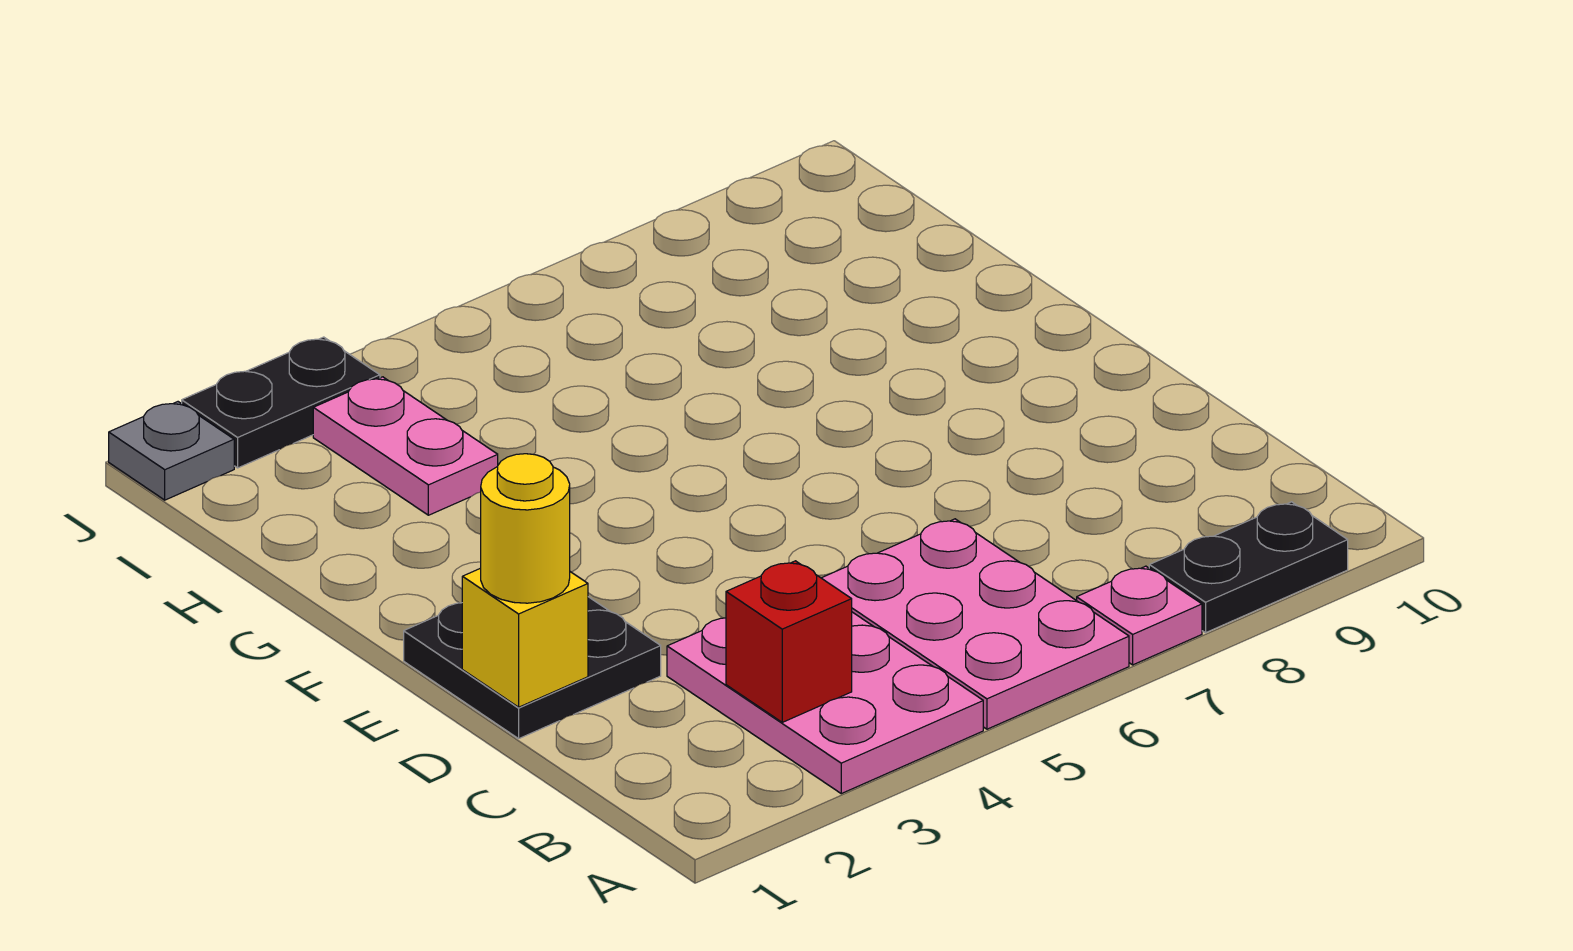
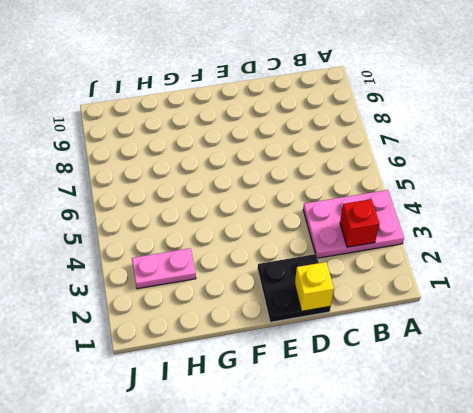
none -> pink 2x3 plate [822,519,1129,729]
none -> pink 1x1 plate [1077,566,1202,665]

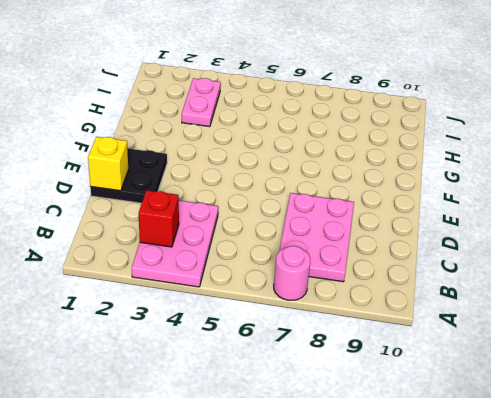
pink 1x1 round brick [274,246,310,300] -> pink 1x1 plate [1077,566,1202,665]
pink 2x3 plate [279,193,354,282] -> pink 2x3 plate moved to [822,519,1129,729]
none -> black 1x2 plate [1149,502,1348,633]
none -> grey 1x1 plate [109,402,234,500]

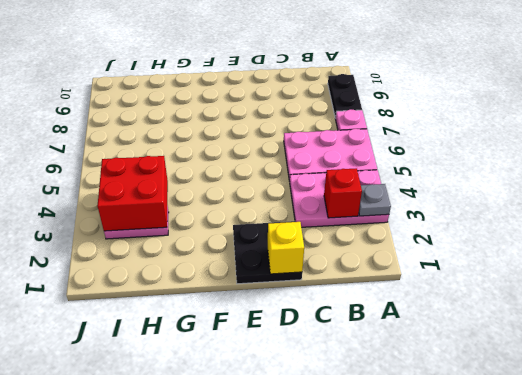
grey 1x1 plate [359,184,391,216] -> grey 1x1 plate moved to [109,402,234,500]
red 2x2 brick [98,156,168,231] -> none
none -> black 1x2 plate [182,337,380,468]
none -> yellow 1x1 round brick [481,454,570,603]

